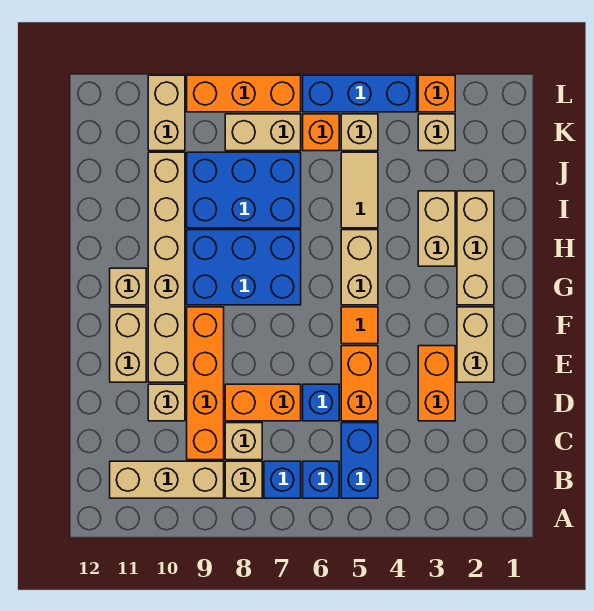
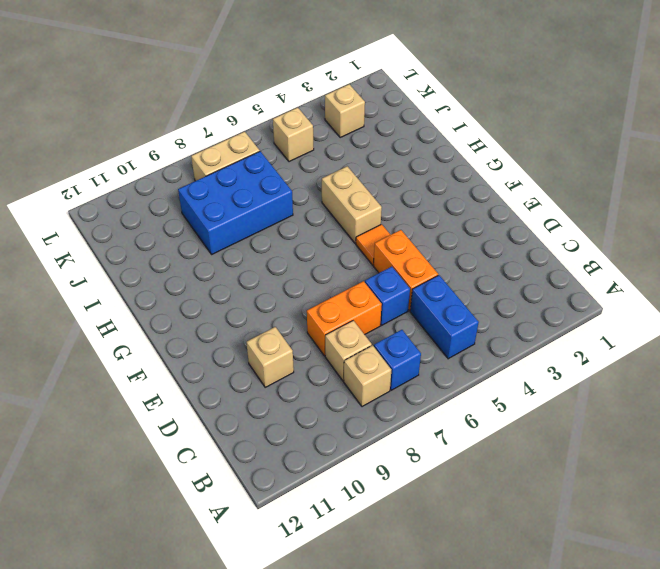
none -> blue 1x1 brick [303,461,339,498]
none -> tan 1x3 brick [110,461,224,498]
none -> orange 1x4 brick [187,307,224,460]
none -> orange 1x2 brick [418,346,455,421]

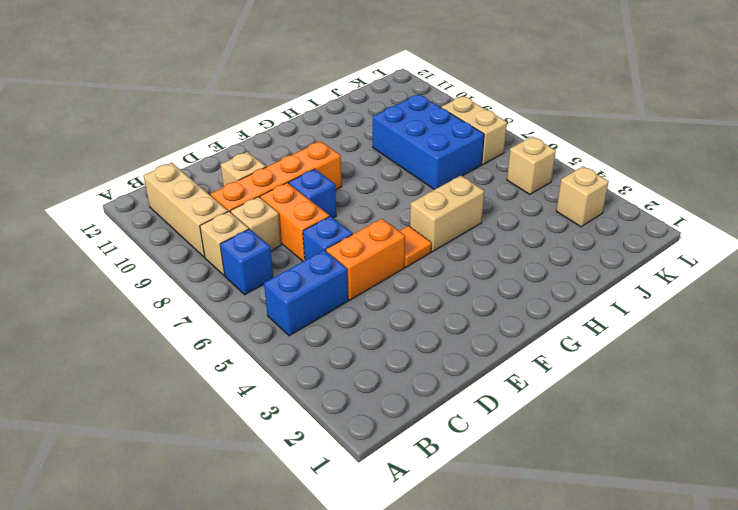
blue 1x1 brick [289,169,336,218] -> blue 1x1 brick moved to [303,461,339,498]
none -> orange 1x2 brick [418,346,455,421]
none -> tan 1x2 brick [457,307,494,382]
none -> tan 1x6 brick [148,152,185,382]
none -> tan 1x2 brick [110,307,146,382]

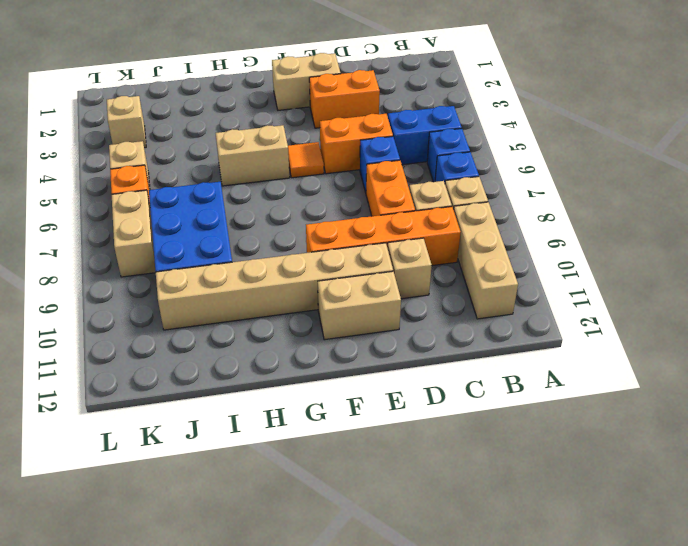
none -> tan 1x3 brick [457,191,494,305]
none -> blue 2x3 brick [187,230,301,305]
none -> tan 1x1 brick [110,268,146,305]
none -> tan 1x2 brick [418,191,455,266]

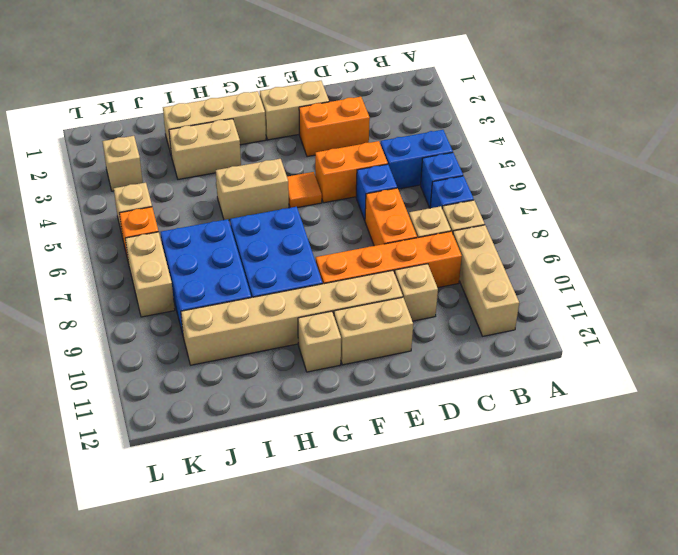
none -> tan 1x2 tile [341,152,378,228]
none -> tan 1x2 brick [148,75,185,151]
none -> orange 1x1 brick [418,75,455,112]
none -> blue 1x3 brick [303,75,417,112]

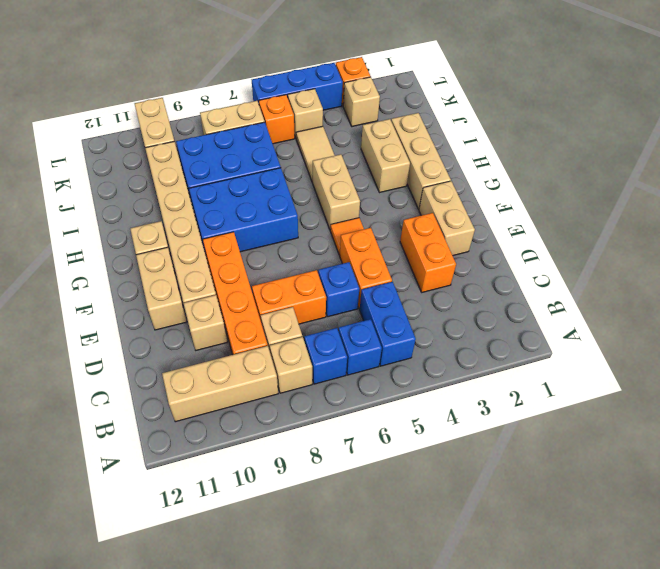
none -> orange 1x3 brick [187,75,301,112]

